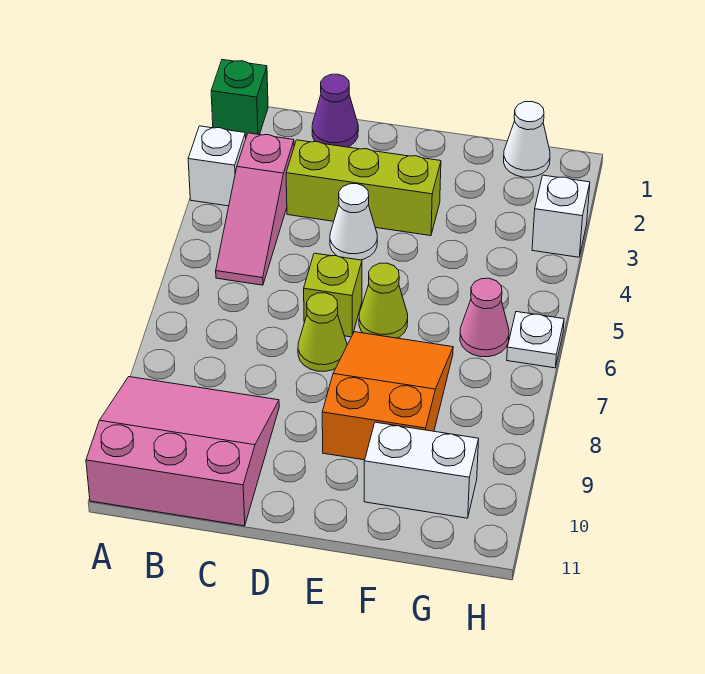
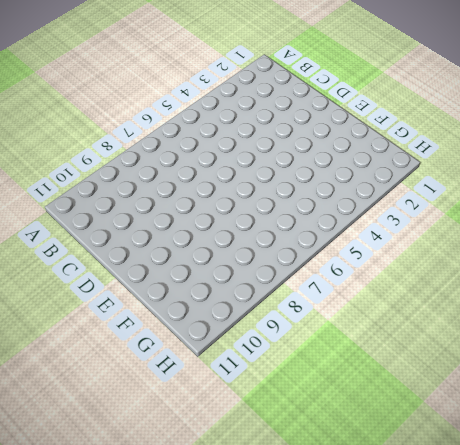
none -> green 1x1 brick [211,60,268,137]
none -> white 1x1 brick [188,126,246,206]
none -> pink 3x3 slope [86,377,279,526]

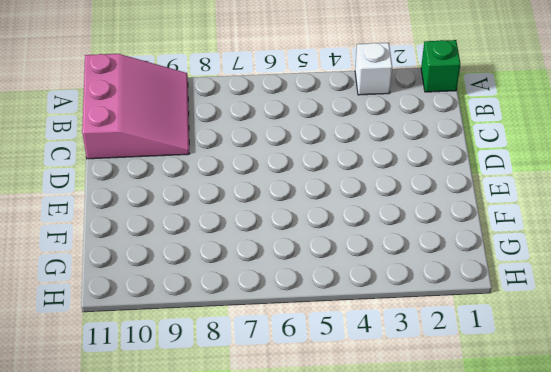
none -> pink 1x3 slope [216,133,294,285]
none -> purple 1x1 cone [312,74,358,147]
none -> lime 1x3 brick [286,140,441,236]

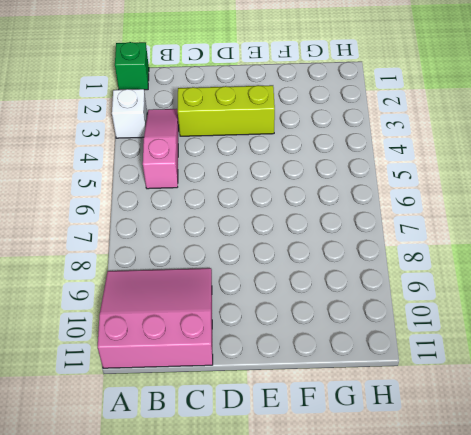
pink 1x3 slope [143,109,179,189] -> pink 1x3 slope turned to [216,133,294,285]
none -> purple 1x1 cone [312,74,358,147]
none -> white 1x1 cone [330,184,377,260]
none -> lime 1x1 brick [304,253,362,337]

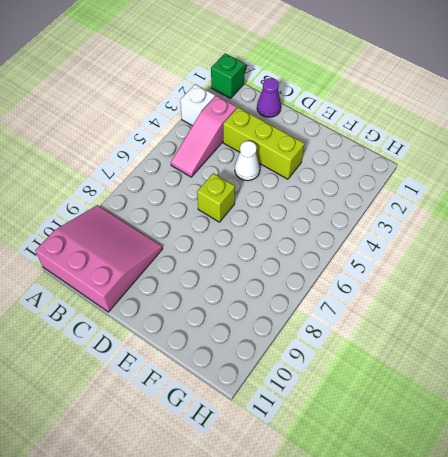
none -> lime 1x1 cone [298,293,347,371]
none -> lime 1x1 cone [359,263,408,338]
none -> orange 2x3 slope [322,332,453,460]

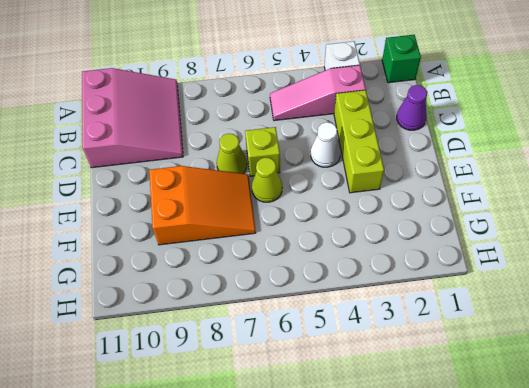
none -> white 1x2 brick [364,422,479,518]
none -> white 1x1 cone [504,101,550,177]
none -> pink 1x1 cone [460,278,509,357]

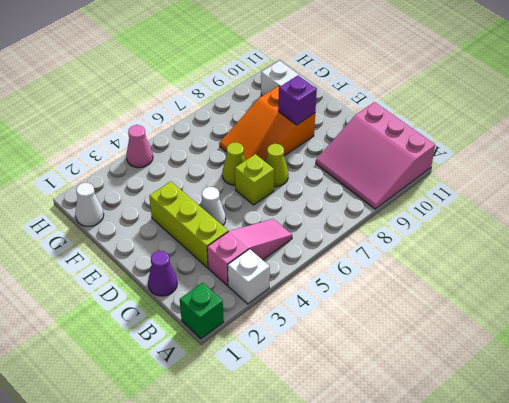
purple 1x1 brick [278,75,317,125] -> none
pink 1x1 cone [126,125,153,168] -> pink 1x1 cone moved to [460,278,509,357]
none -> white 1x1 brick [532,175,590,257]
none -> white 1x1 plate [507,312,564,368]

